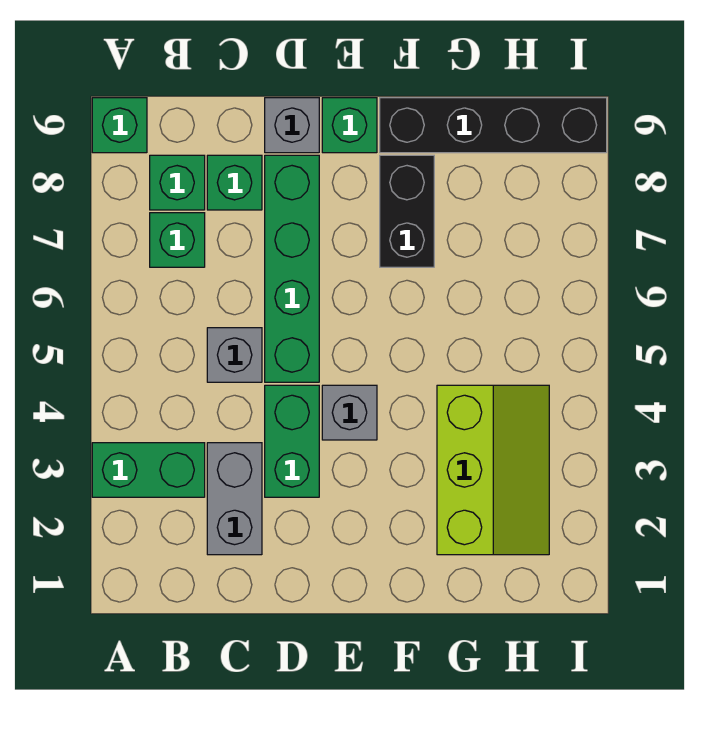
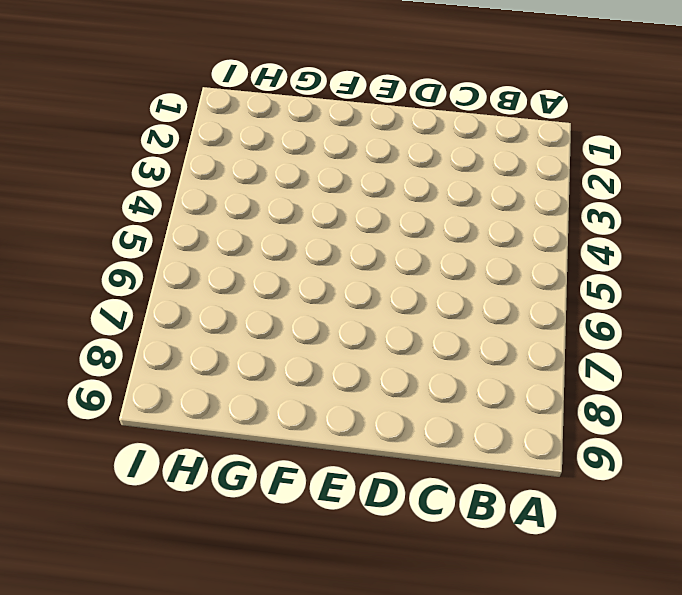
none -> green 1x2 brick [92,443,205,497]
none -> green 1x1 brick [92,98,147,153]
none -> green 1x1 brick [150,213,205,267]

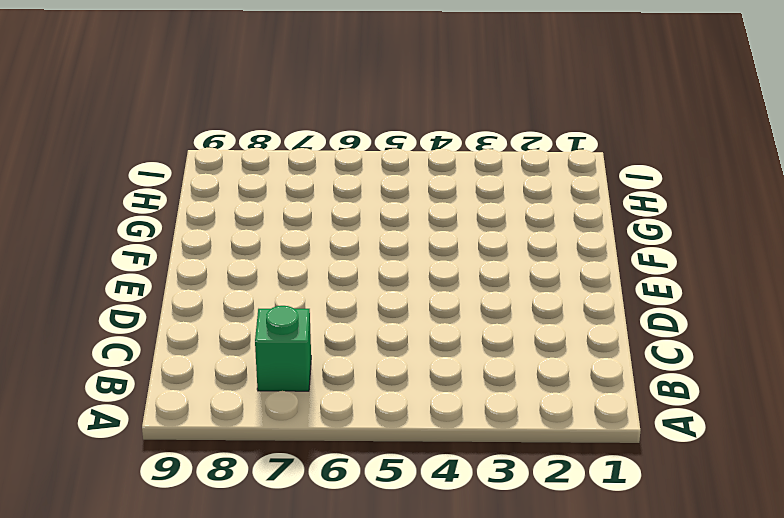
none -> green 1x2 brick [92,443,205,497]
none -> green 1x1 brick [92,98,147,153]
none -> green 1x1 brick [150,155,205,210]

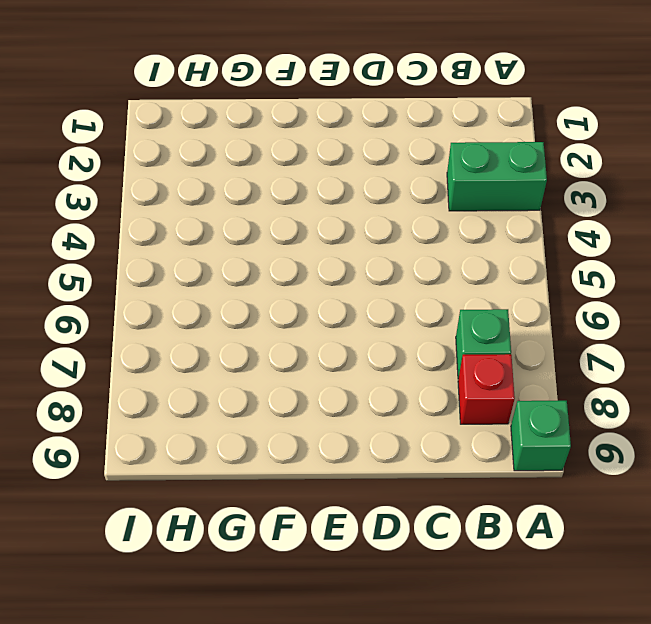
red 1x1 brick [458,354,515,424] -> green 1x1 brick [150,155,205,210]
none -> grey 1x2 brick [207,443,262,555]
none -> grey 1x1 brick [207,328,262,382]
none -> green 1x1 brick [207,155,262,210]

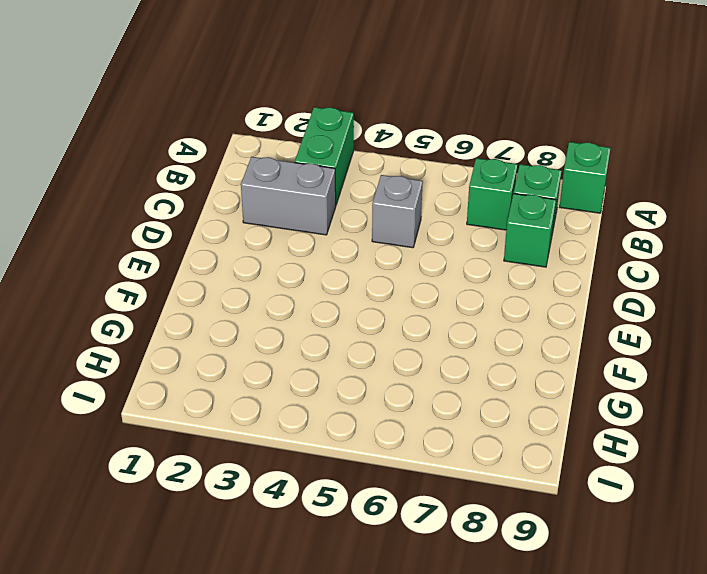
none -> green 1x2 brick [265,385,319,497]
none -> green 1x4 brick [265,155,319,382]
none -> grey 1x1 brick [265,98,319,153]

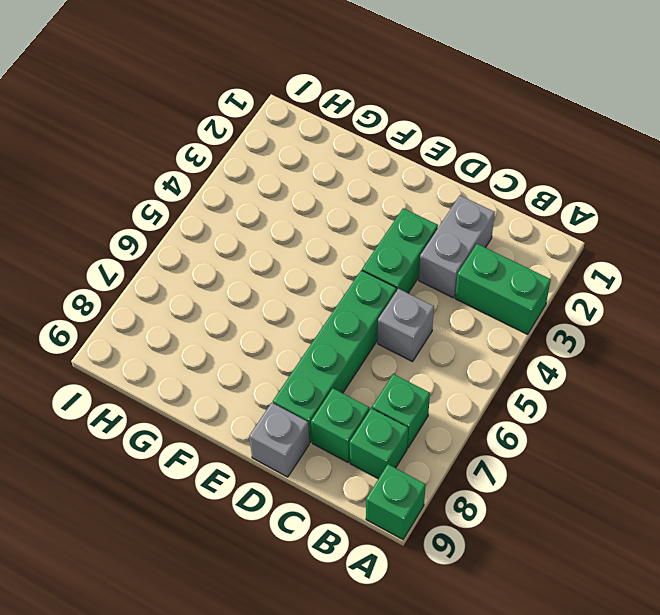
none -> grey 1x1 brick [322,385,377,440]
none -> green 1x1 brick [322,98,377,153]
none -> black 1x2 brick [380,155,434,267]

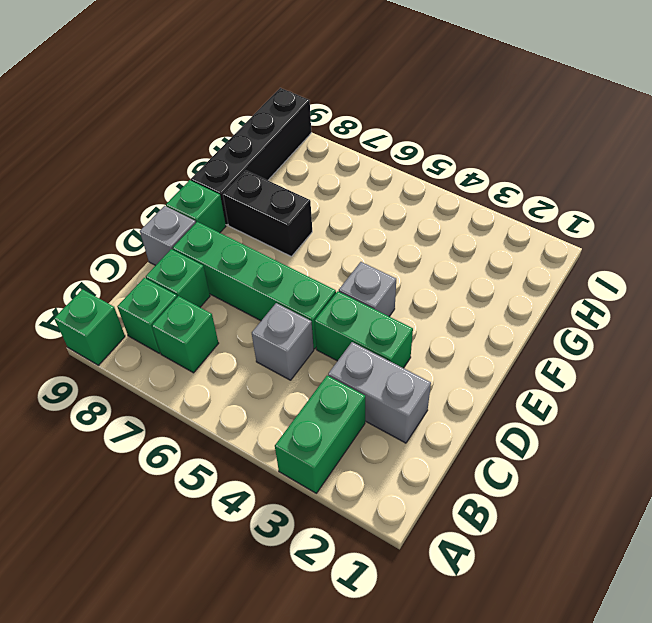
none -> lime 2x3 slope [437,385,549,555]

